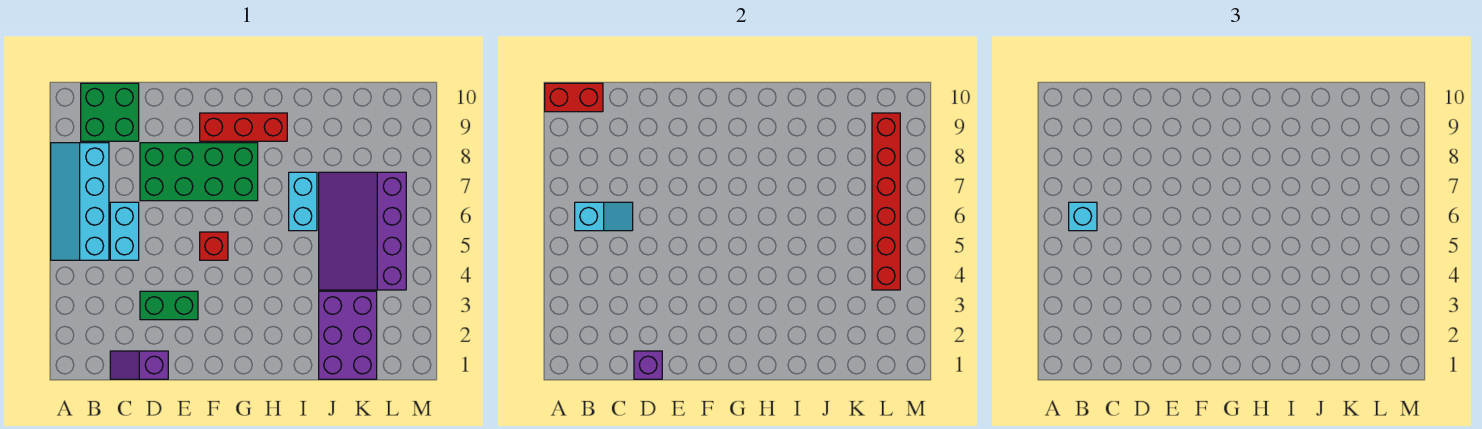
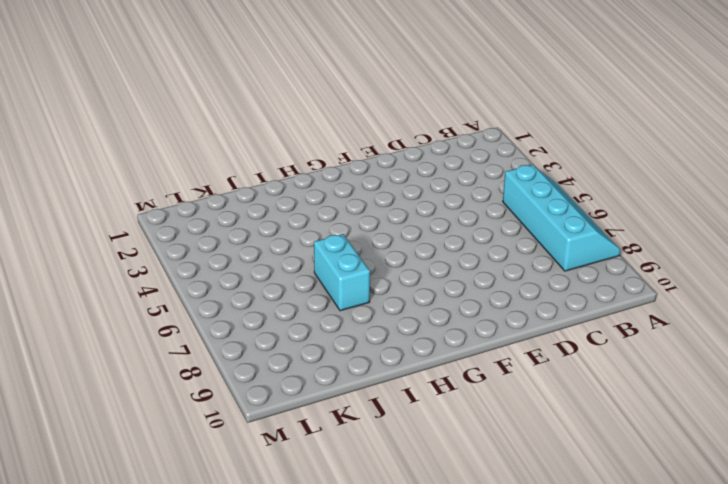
none -> green 2x2 brick [81,83,139,141]
none -> purple 1x2 slope [110,351,168,379]
none -> cyan 1x2 brick [110,202,139,260]

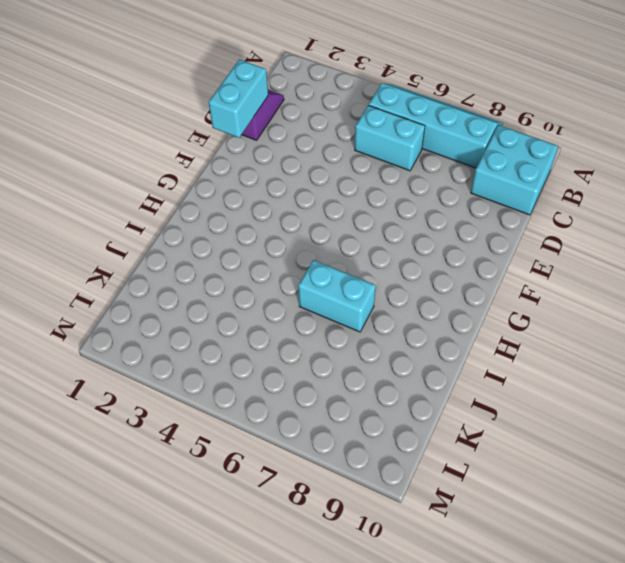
cyan 2x2 brick [471,125,558,215] -> green 2x2 brick [81,83,139,141]
cyan 1x2 brick [209,59,268,138] -> purple 1x1 brick [634,351,662,379]
none -> green 1x2 brick [140,291,198,320]
none -> green 2x4 brick [140,143,258,201]
none -> red 1x1 brick [200,232,228,260]

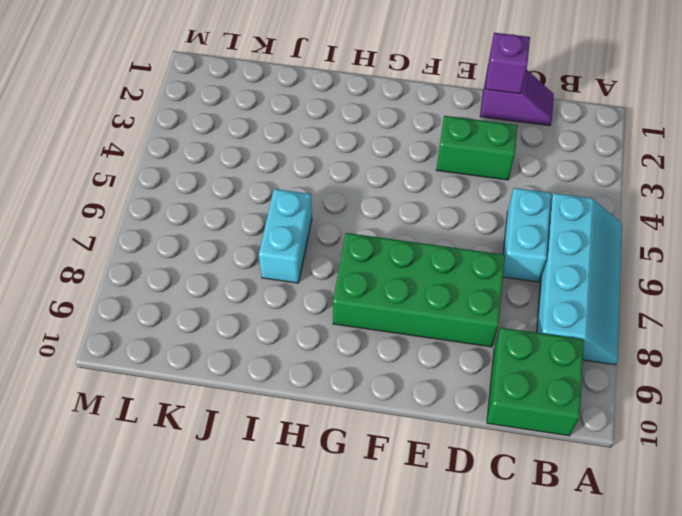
none -> red 1x1 brick [200,232,228,260]
none -> red 1x3 brick [200,113,287,141]
none -> purple 2x3 brick [319,291,377,379]

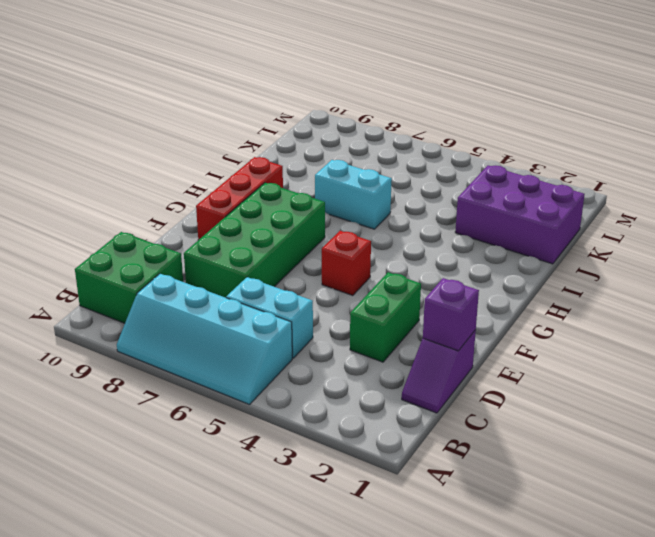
none -> purple 3x4 slope [319,172,406,290]
none -> red 1x2 brick [545,83,603,112]
none -> cyan 1x2 slope [575,202,633,231]

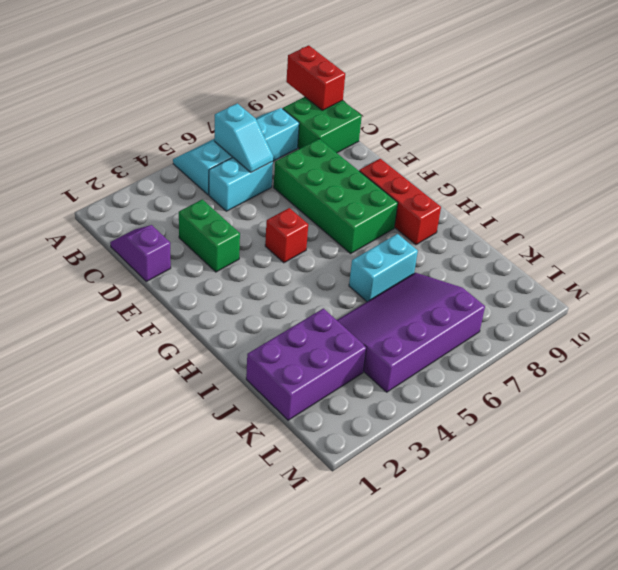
none -> purple 1x1 brick [634,351,662,379]
none -> red 1x6 brick [872,113,900,290]
none -> cyan 1x1 brick [1069,202,1097,231]

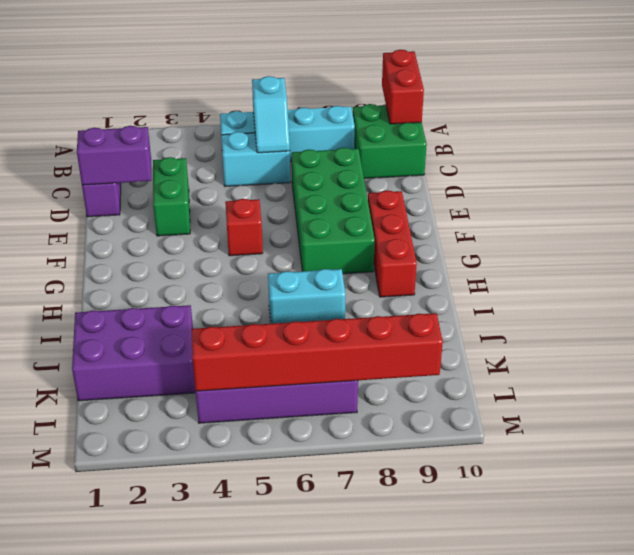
purple 1x2 brick [77,126,151,185] -> purple 1x1 brick [634,351,662,379]
none -> cyan 1x1 brick [1069,202,1097,231]

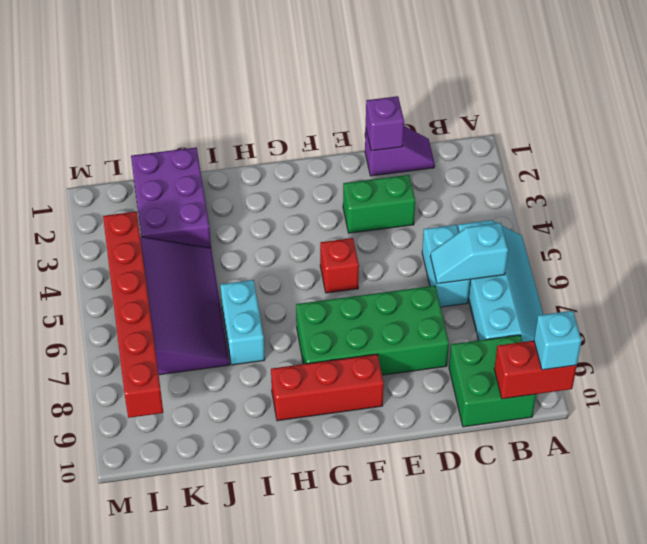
cyan 1x1 brick [534,311,582,370] -> cyan 1x1 brick moved to [1069,202,1097,231]

